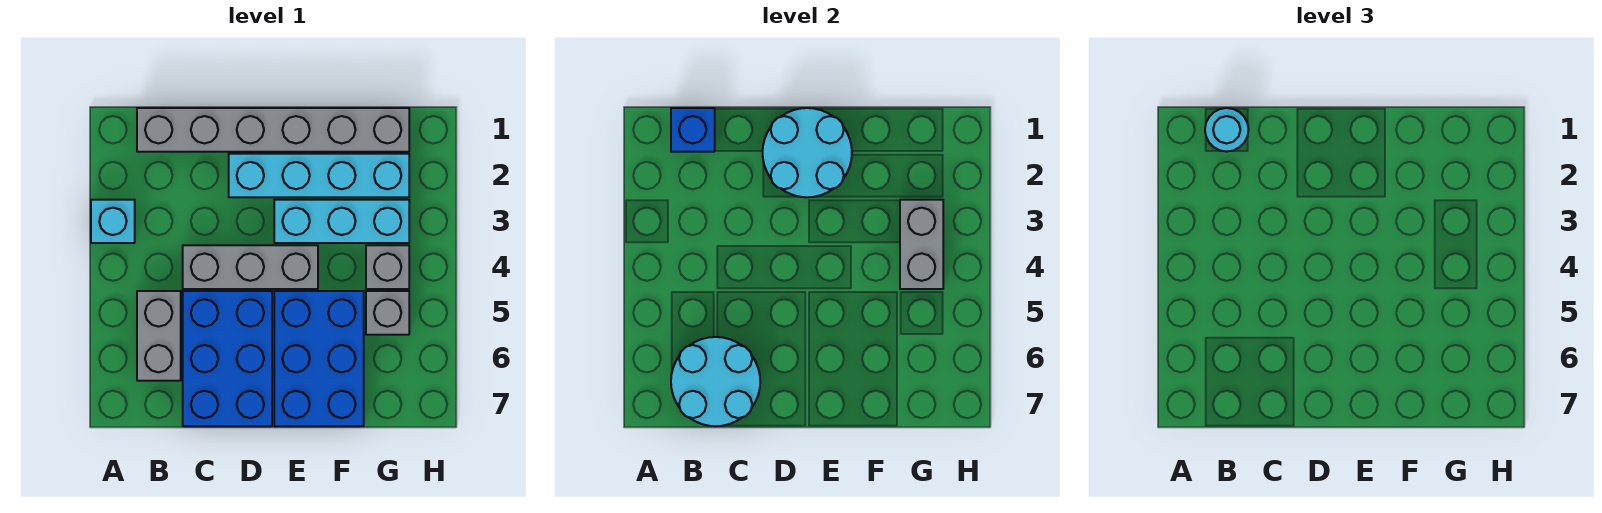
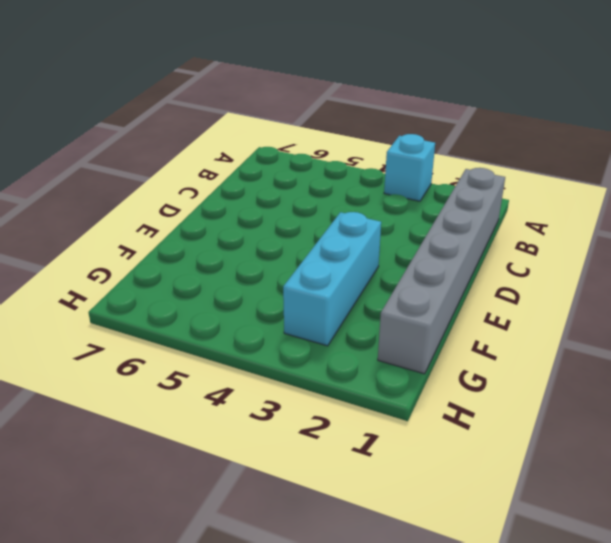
none -> grey 1x2 brick [137,291,181,381]
none -> grey 1x3 brick [183,245,318,289]
none -> blue 2x3 brick [183,291,272,426]

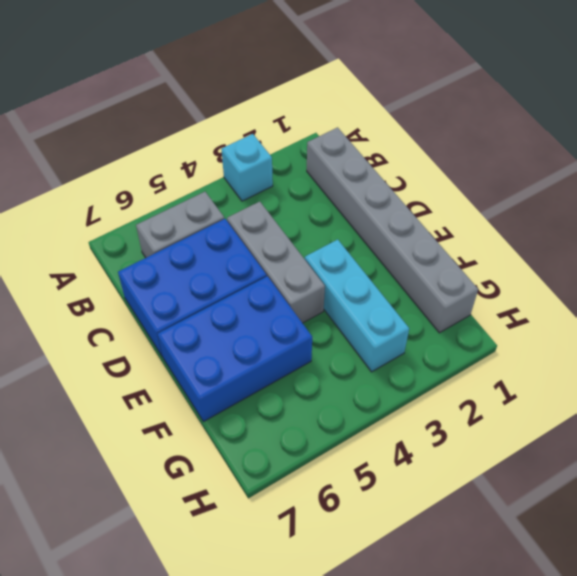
none -> cyan 1x4 brick [229,154,409,197]
none -> grey 1x1 brick [366,245,409,289]
none -> grey 1x1 brick [366,291,409,335]

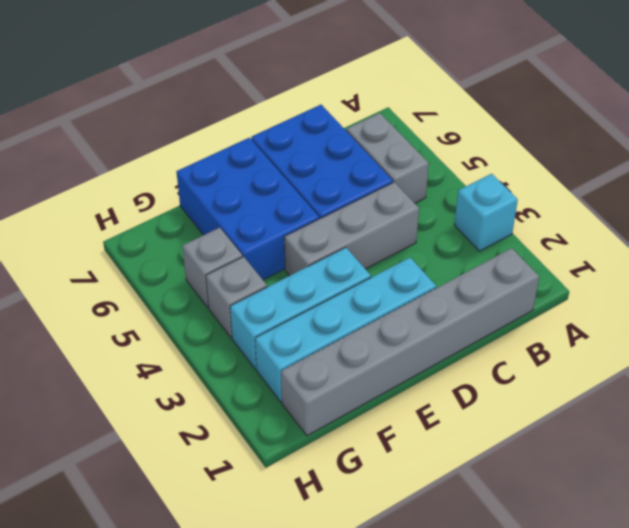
none -> blue 1x1 brick [671,108,715,152]
none -> cyan 2x2 round brick [671,337,760,426]
none -> cyan 2x2 round brick [763,108,852,197]

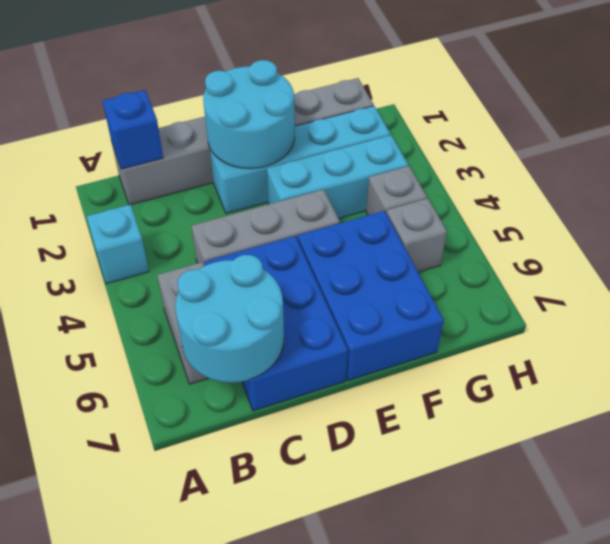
none -> grey 1x2 brick [900,200,943,289]
none -> cyan 1x1 round brick [1205,108,1248,152]

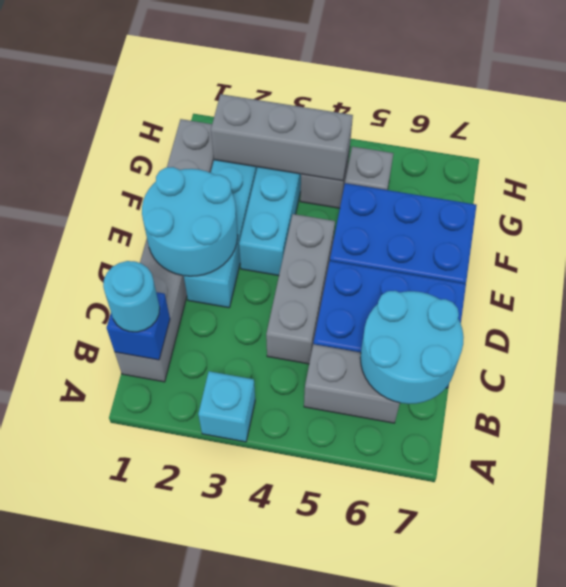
grey 1x3 brick [211,94,353,181] -> grey 1x2 brick [900,200,943,289]

